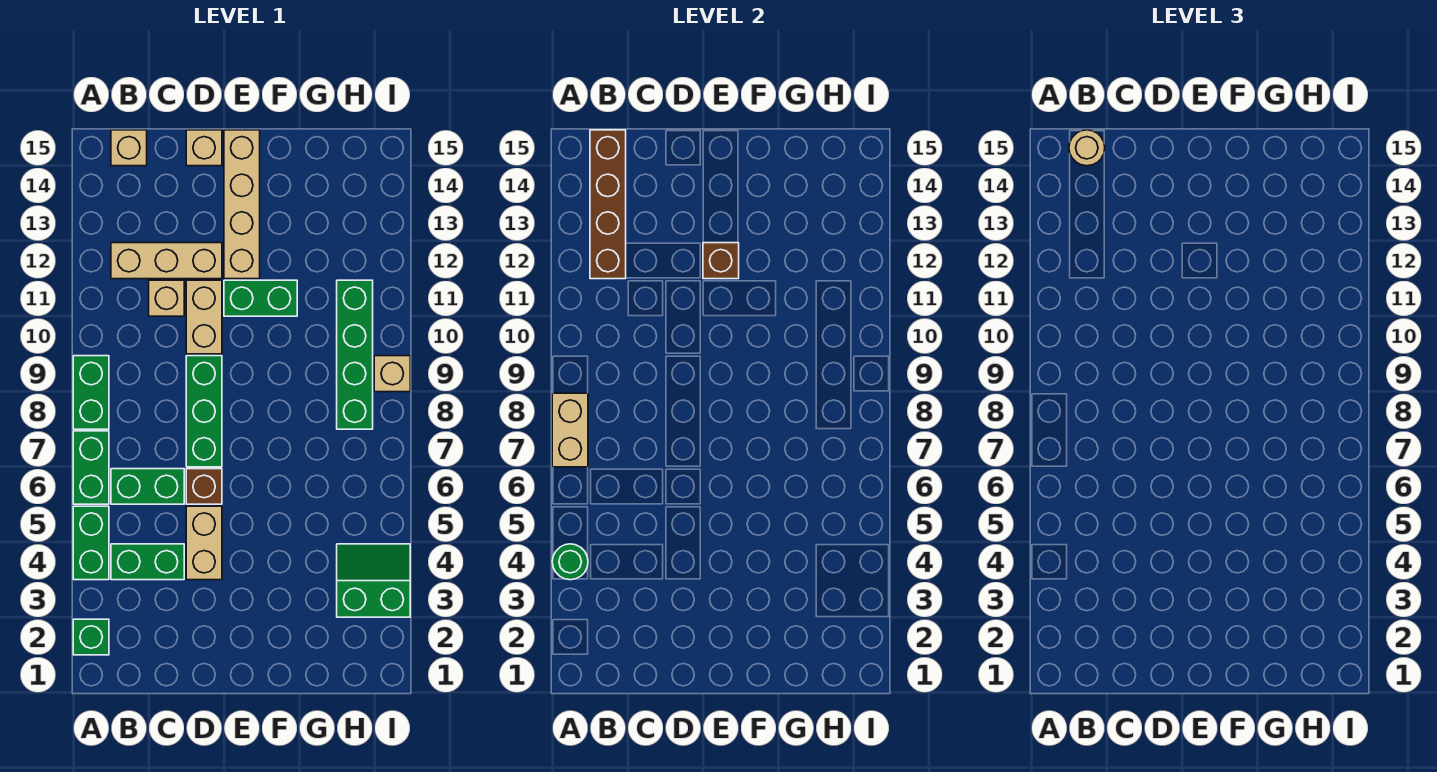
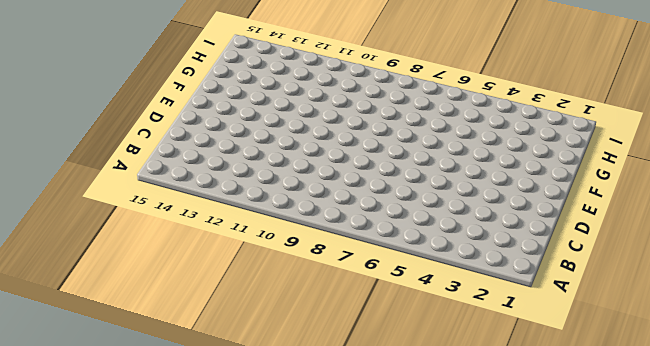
none -> green 1x1 brick [73,619,109,655]
none -> green 1x2 brick [73,506,109,580]
none -> green 1x2 brick [73,431,109,504]

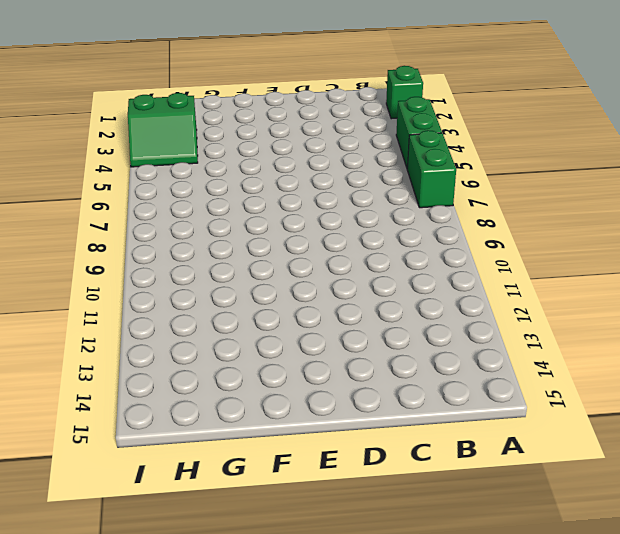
none -> green 1x2 brick [73,356,109,429]
none -> green 1x2 brick [111,544,184,580]
none -> green 1x2 brick [111,469,184,504]

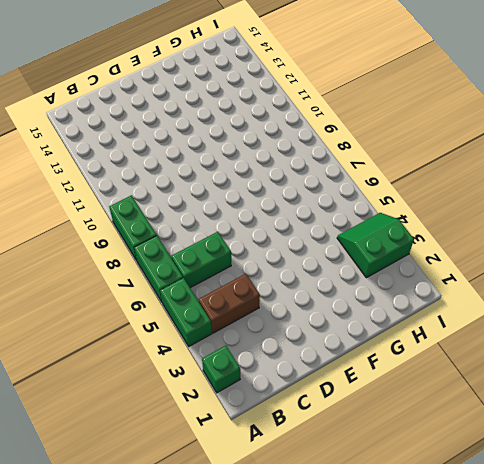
brown 1x2 brick [199,274,260,333] -> green 1x2 brick [111,544,184,580]
none -> tan 1x3 brick [111,243,222,279]
none -> tan 1x1 brick [111,130,147,166]
none -> tan 1x1 brick [149,280,184,316]

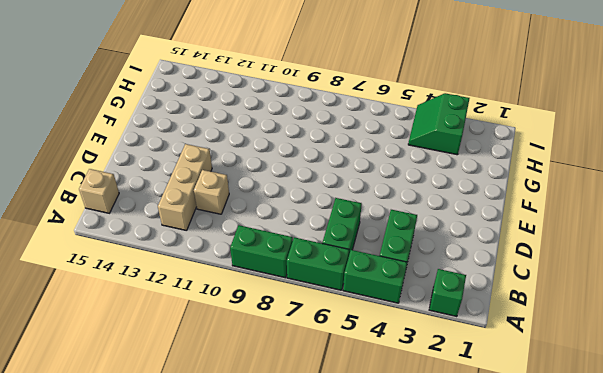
none -> tan 1x2 brick [186,506,222,580]
none -> brown 1x1 brick [186,469,222,504]
none -> green 1x3 brick [186,356,222,467]

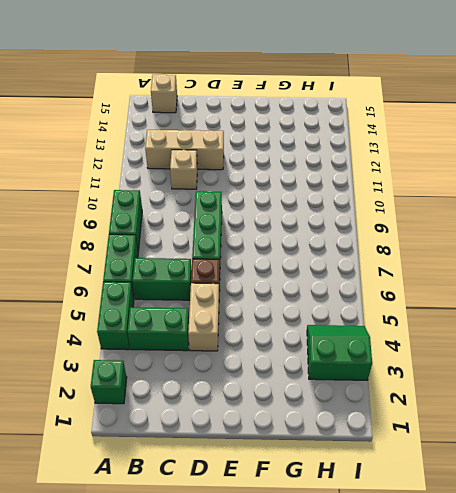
none -> tan 1x2 brick [186,280,222,354]
none -> tan 1x1 brick [186,130,222,166]
none -> green 1x2 brick [224,280,297,316]

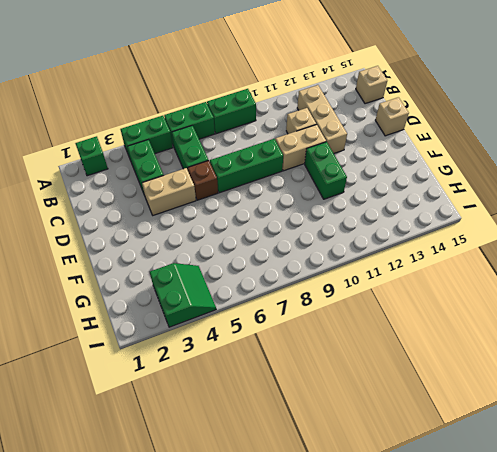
none -> tan 1x4 brick [224,130,260,279]
none -> green 1x4 brick [337,280,373,429]
none -> tan 1x1 brick [374,356,410,392]

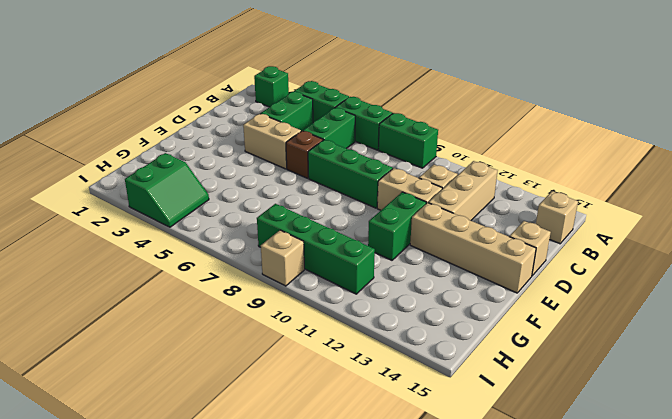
none -> green 1x1 round brick [552,544,588,580]
none -> tan 1x2 brick [552,393,588,467]
none -> brown 1x4 brick [590,130,626,279]

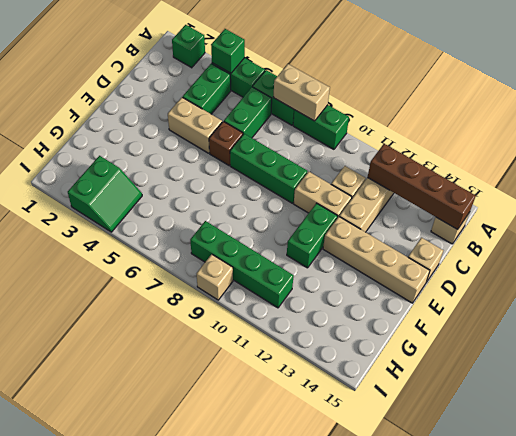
green 1x1 brick [211,29,245,73] -> green 1x1 round brick [552,544,588,580]
none -> brown 1x1 brick [703,243,739,279]
none -> tan 1x1 round brick [1069,130,1105,166]

